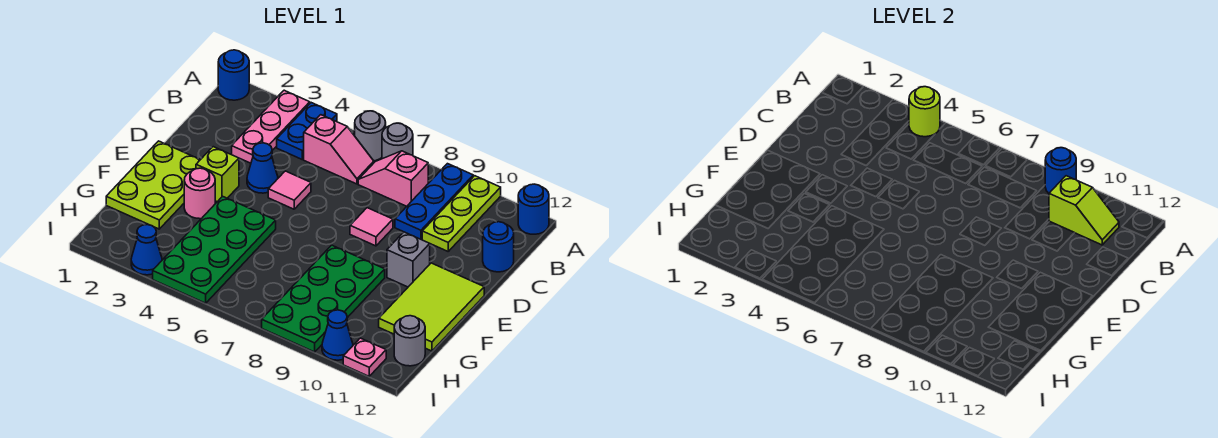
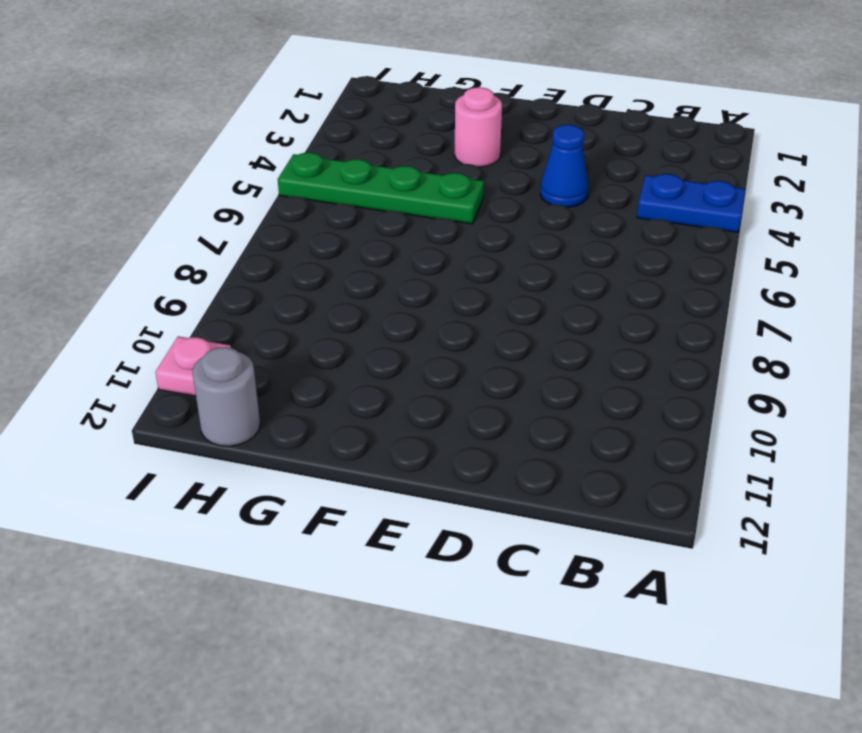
green 1x4 plate [278,153,484,224] -> green 2x4 plate [153,196,276,303]
none -> blue 1x1 round brick [218,50,249,100]
none -> pink 1x3 plate [232,90,310,163]
none -> grey 1x1 round brick [355,111,386,161]

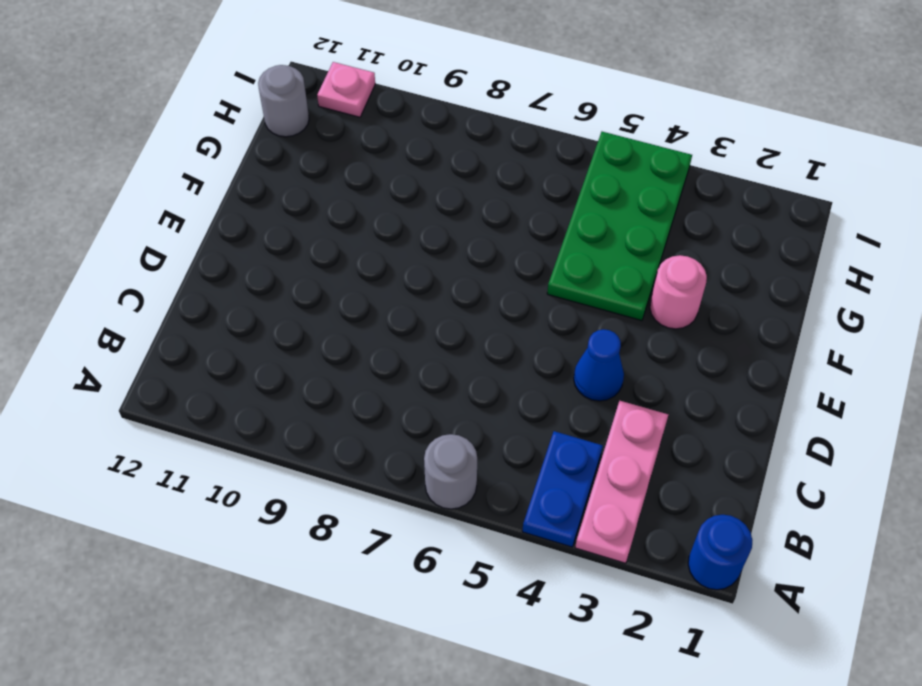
none -> grey 1x1 round brick [382,123,413,159]
none -> blue 1x3 plate [395,164,473,239]
none -> lime 1x3 plate [422,176,501,251]

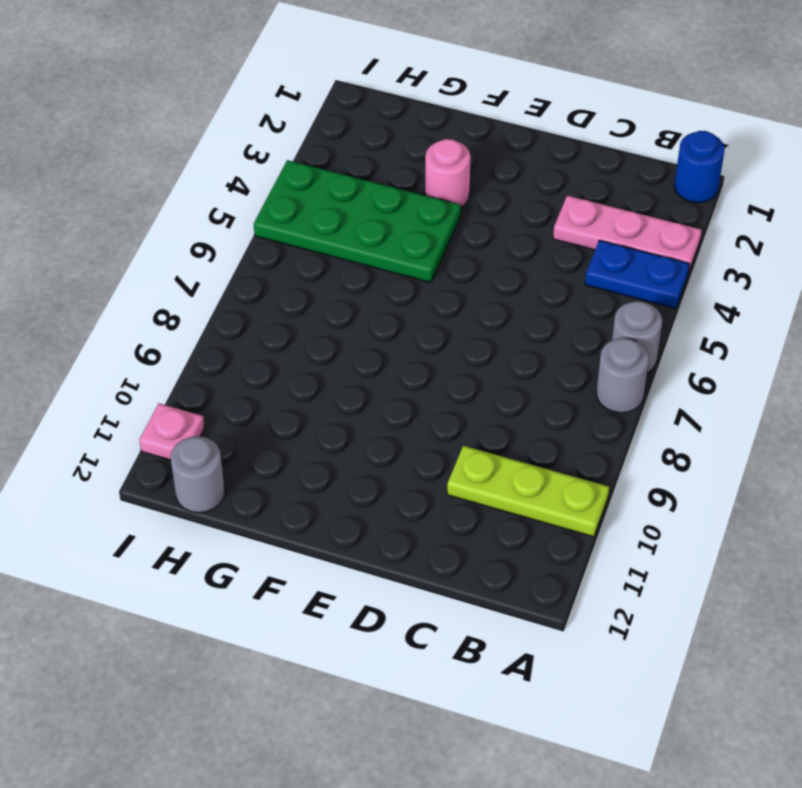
none -> blue 1x3 plate [395,164,473,239]
none -> blue 1x1 round brick [518,184,549,234]
none -> pink 1x2 slope [304,115,374,184]

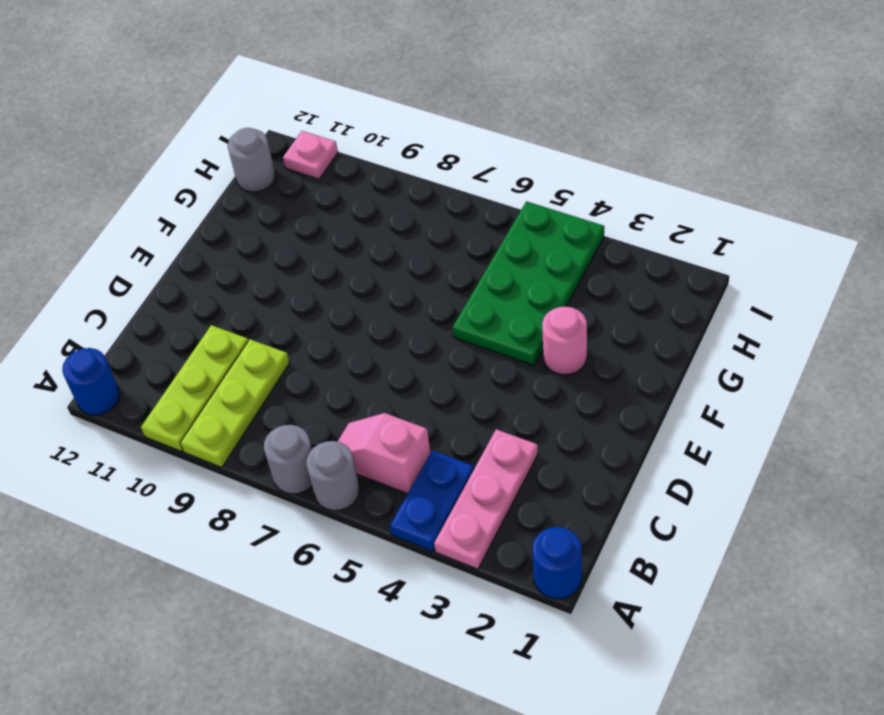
lime 1x3 plate [180,339,290,467] -> blue 1x3 plate [395,164,473,239]
none -> pink 1x2 slope [358,151,428,206]
none -> blue 1x1 round brick [483,222,514,272]
none -> blue 1x1 cone [247,143,278,193]

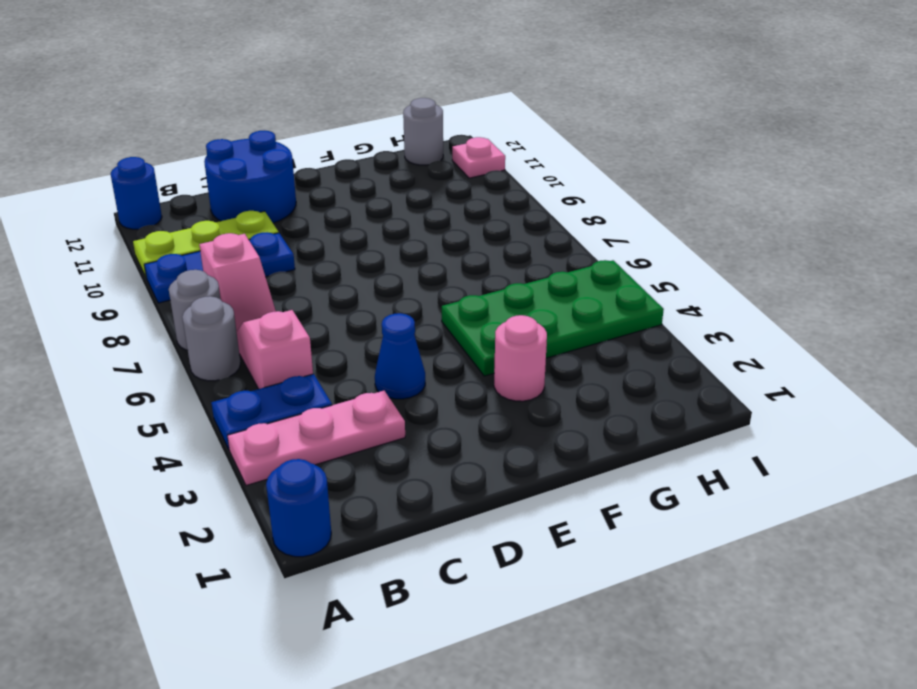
blue 2x2 round brick [204,131,296,223] -> blue 1x1 round brick [483,222,514,272]
none -> pink 1x1 tile [268,171,311,209]
none -> pink 1x1 tile [350,208,393,246]
none -> lime 2x3 plate [106,141,200,229]

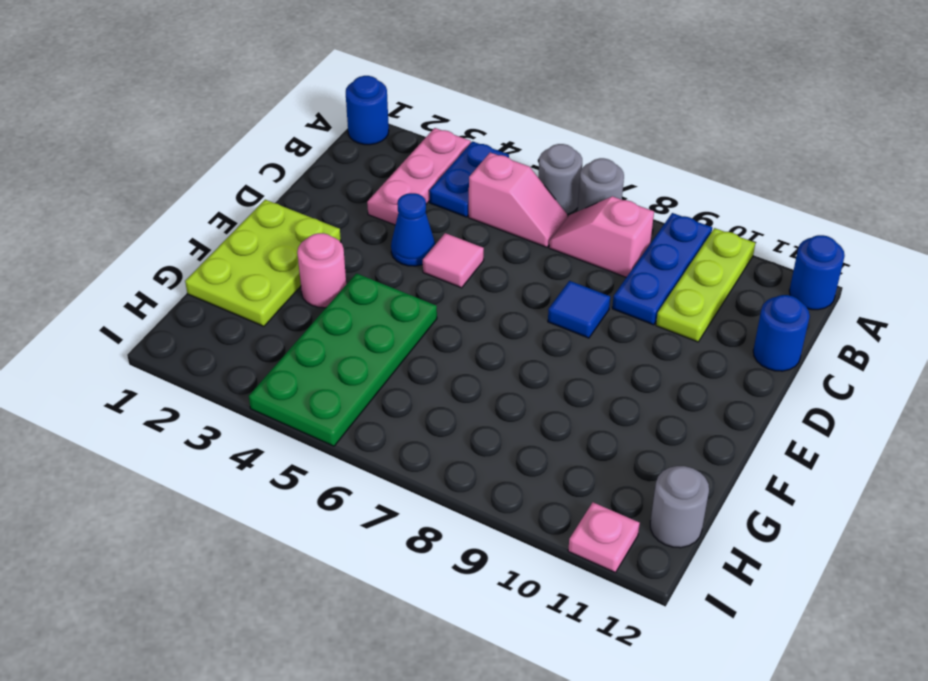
blue 1x1 tile [548,281,610,338] -> pink 1x1 tile [350,208,393,246]
none -> lime 1x1 brick [196,147,239,202]
none -> grey 1x1 brick [387,232,430,287]
none -> lime 2x3 tile [379,263,484,351]

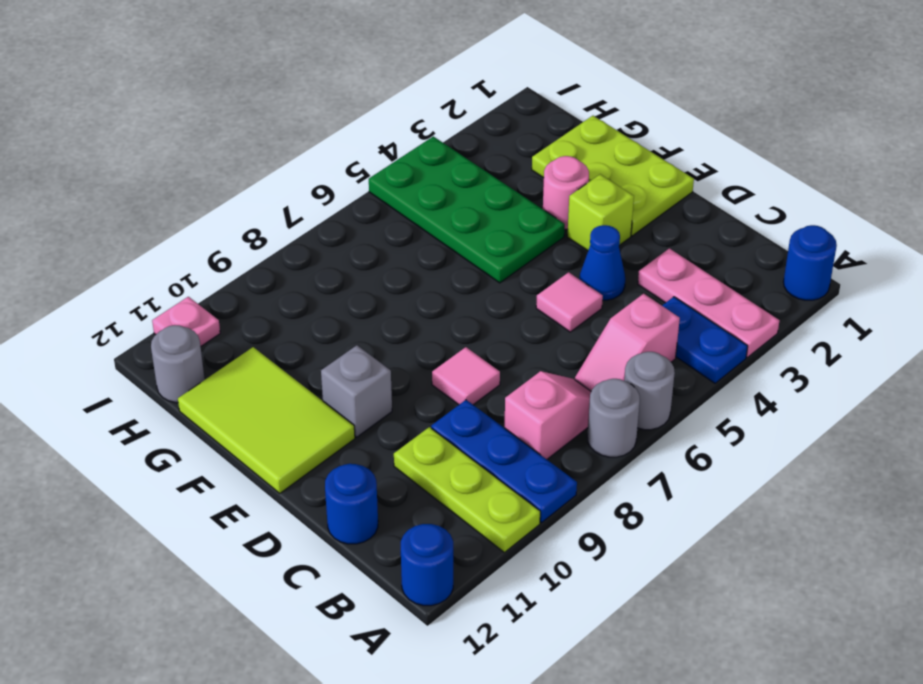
none -> green 2x4 plate [262,245,385,352]
none -> blue 1x1 cone [131,225,162,275]
none -> blue 1x1 cone [322,310,353,360]

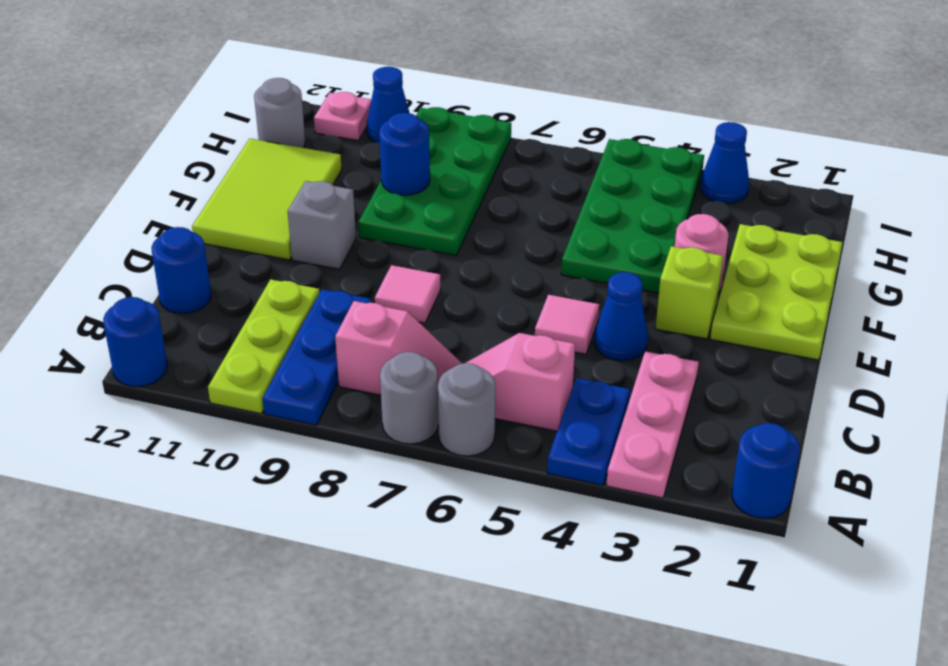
blue 1x1 round brick [379,113,430,195] -> blue 1x1 round brick moved to [1045,148,1076,193]
none -> lime 1x1 round brick [909,87,940,137]
none -> lime 1x2 slope [1049,176,1119,245]

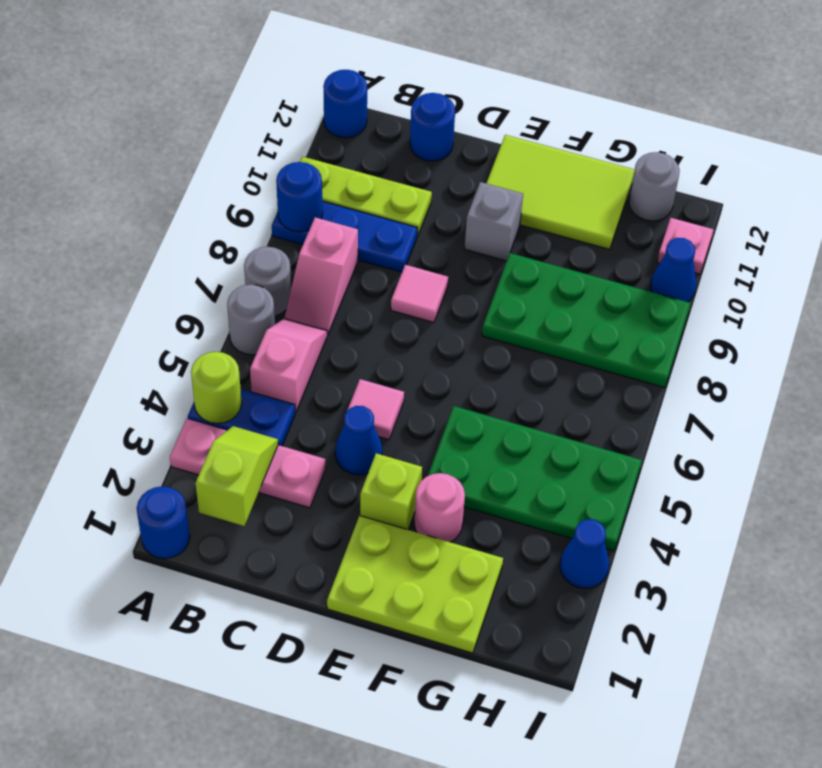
lime 1x2 slope [196,426,278,526] -> lime 1x2 slope moved to [1049,176,1119,245]

